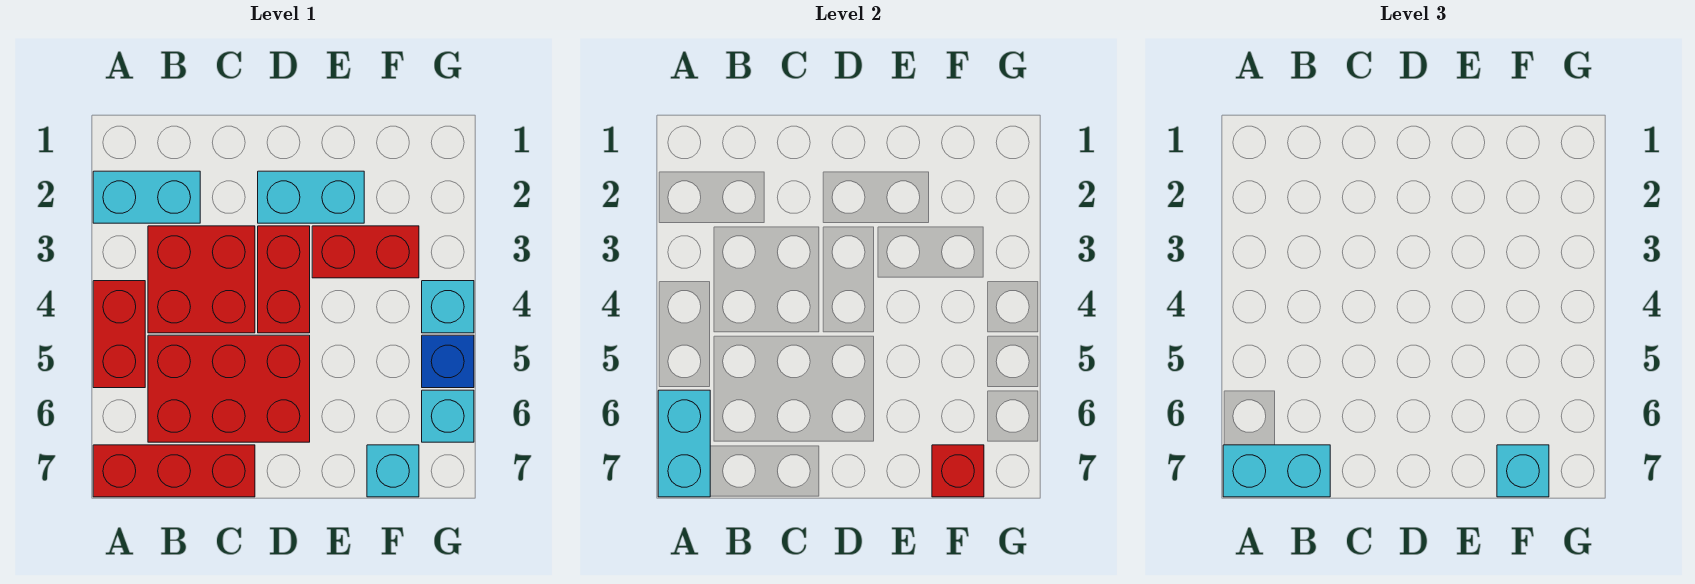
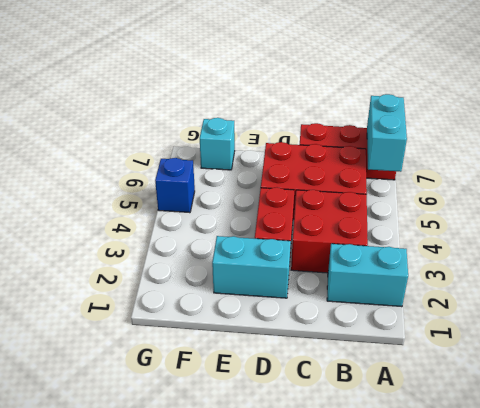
none -> red 1x2 brick [93,281,145,388]
none -> red 1x2 brick [312,226,419,278]
none -> cyan 1x1 brick [422,281,474,333]

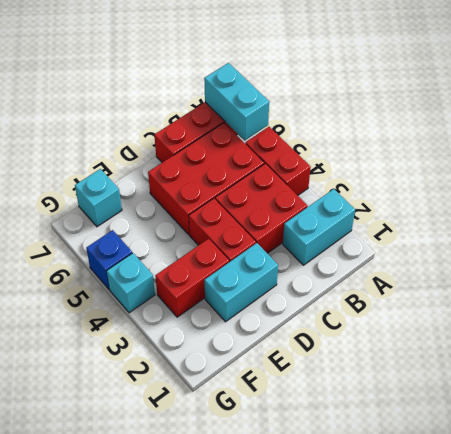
none -> cyan 1x1 brick [422,390,474,442]
none -> red 1x1 brick [932,445,984,497]
none -> cyan 1x2 brick [1223,445,1330,497]

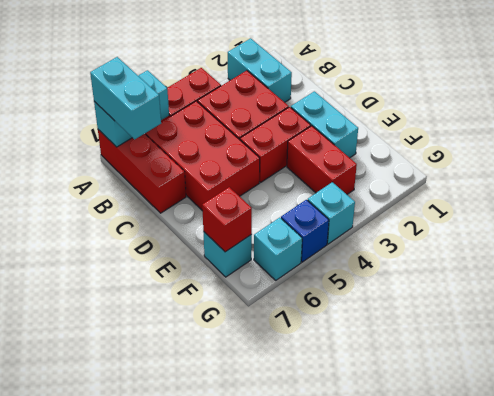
none -> cyan 1x1 brick [1497,445,1549,497]

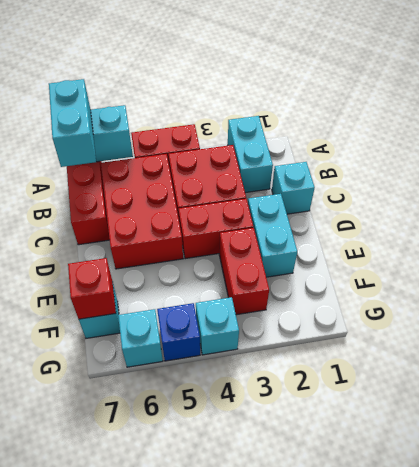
cyan 1x1 brick [272,162,315,214] -> cyan 1x1 brick moved to [1497,445,1549,497]

